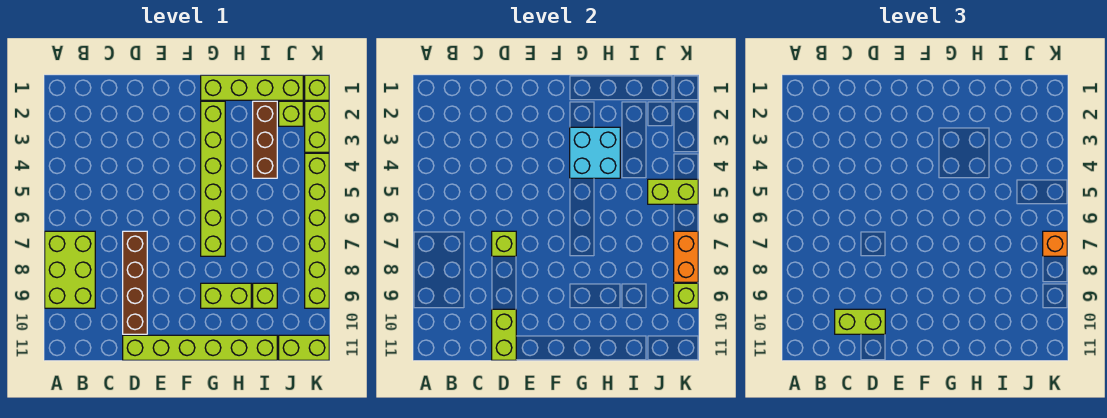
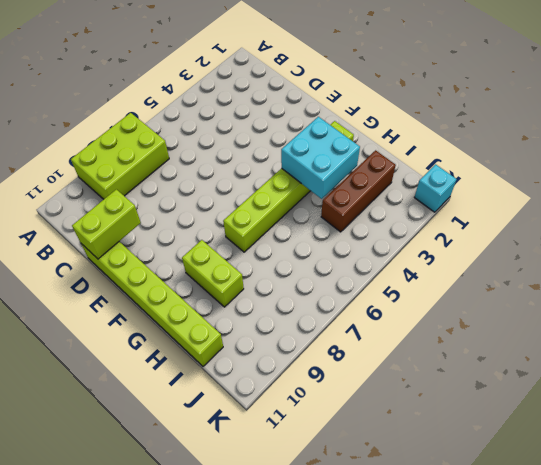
cyan 1x1 brick [414,164,456,212] -> lime 1x1 brick [305,75,329,100]
none -> brown 1x4 brick [123,231,147,334]
none -> lime 1x4 brick [201,75,303,100]
none -> lime 1x1 brick [253,283,277,308]

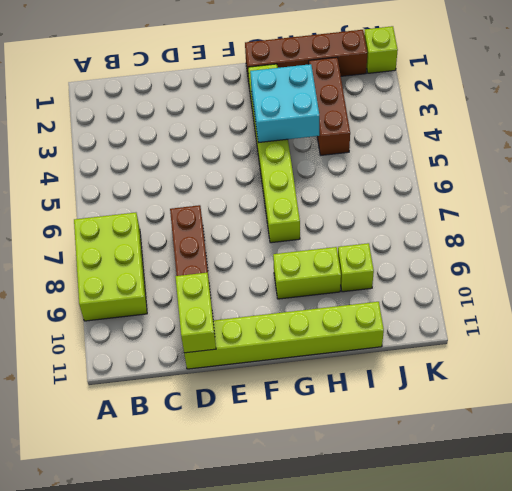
brown 1x4 brick [245,30,367,82] -> lime 1x4 brick [201,75,303,100]
none -> lime 1x1 brick [279,101,303,126]
none -> lime 1x2 brick [279,335,329,360]
none -> lime 1x2 brick [305,101,329,152]

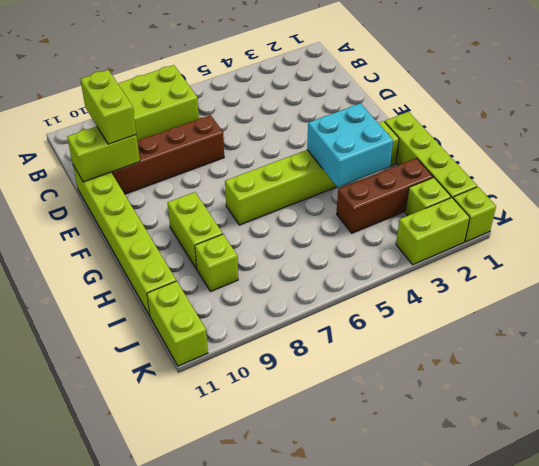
none -> lime 1x6 brick [305,153,329,308]
none -> lime 1x1 brick [492,231,516,256]
none -> lime 1x2 brick [648,179,698,204]

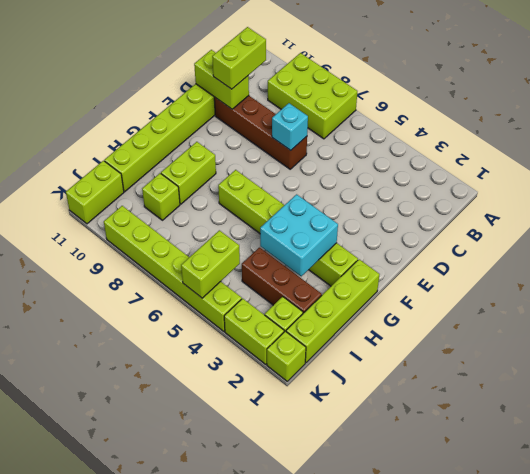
cyan 1x1 brick [272,103,308,150] -> lime 1x1 brick [492,231,516,256]
none -> orange 1x2 brick [674,231,698,282]
none -> lime 1x1 brick [674,283,698,308]
none -> orange 1x1 brick [1043,231,1067,256]

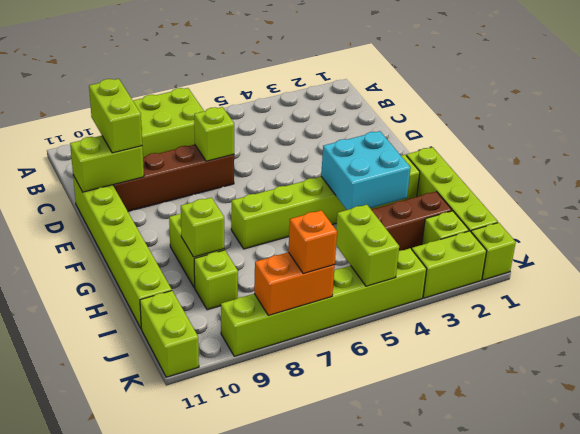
lime 1x1 brick [181,198,224,257] -> lime 1x1 brick moved to [674,283,698,308]

